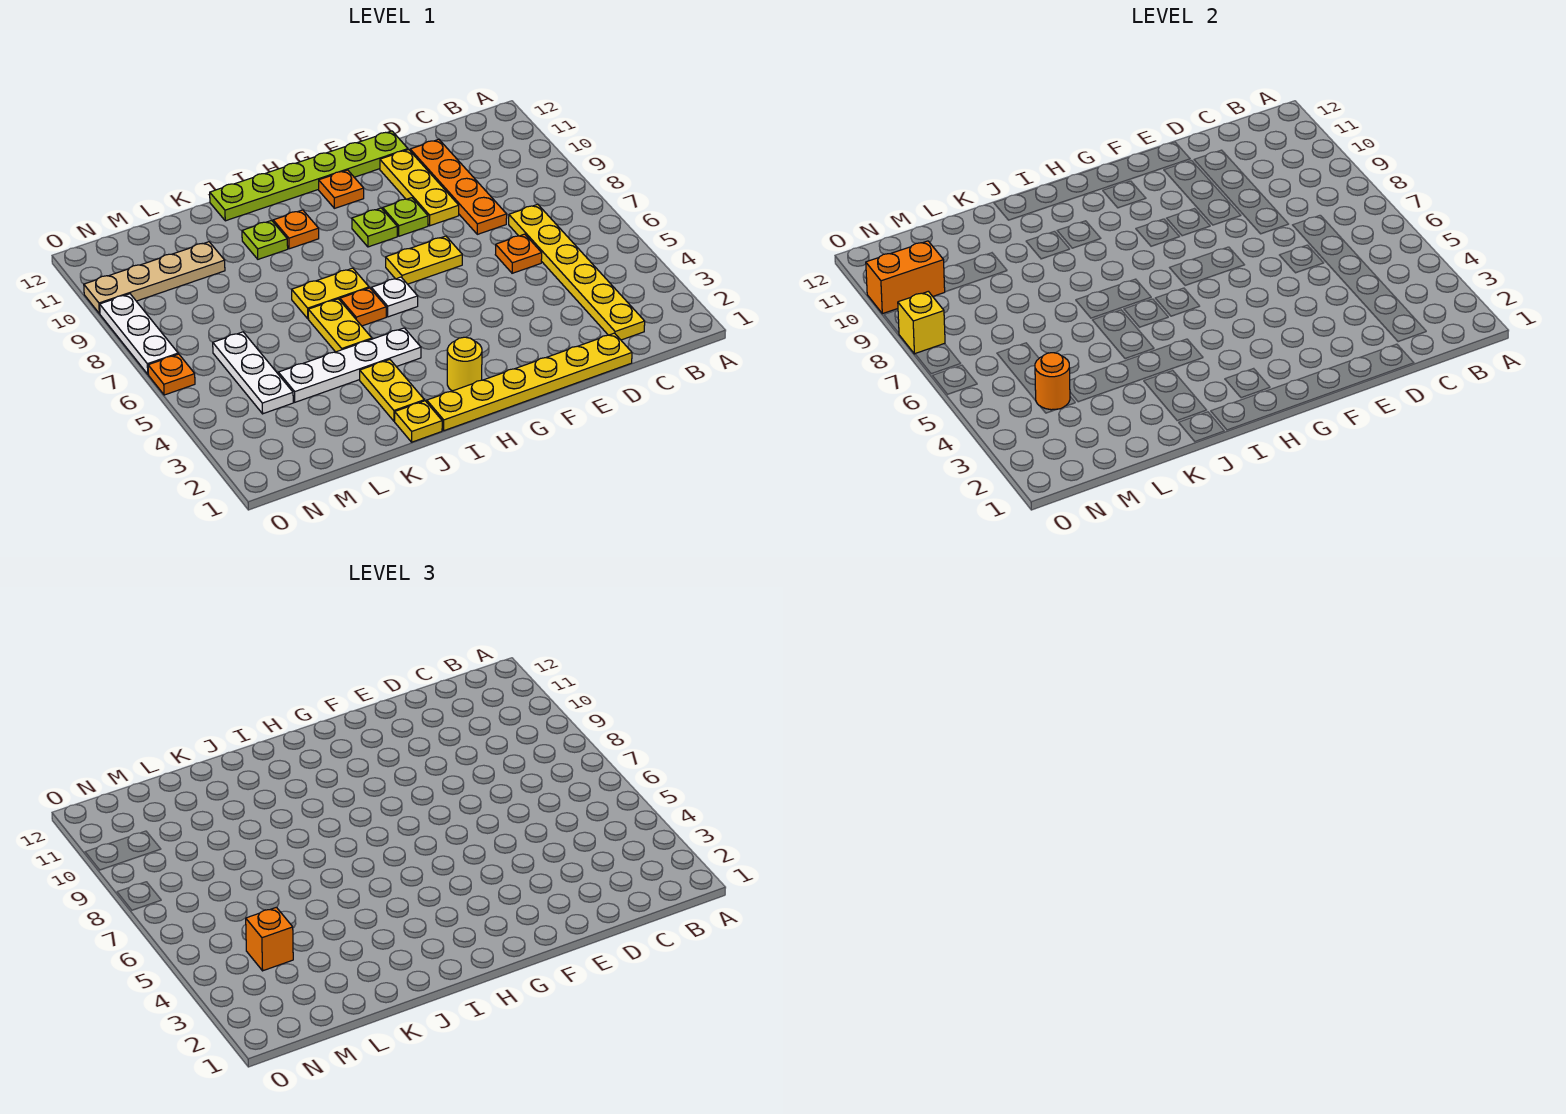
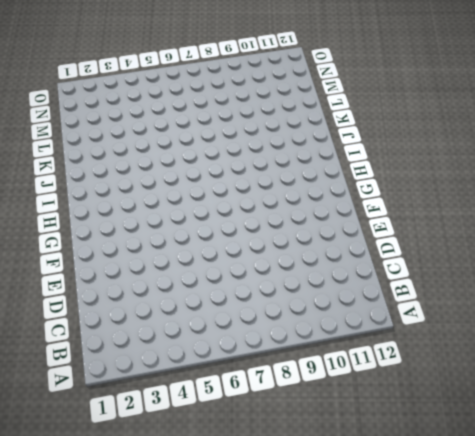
none -> yellow 1x6 plate [509,204,645,340]
none -> yellow 1x6 plate [427,333,632,431]
none -> orange 1x1 plate [495,234,542,273]

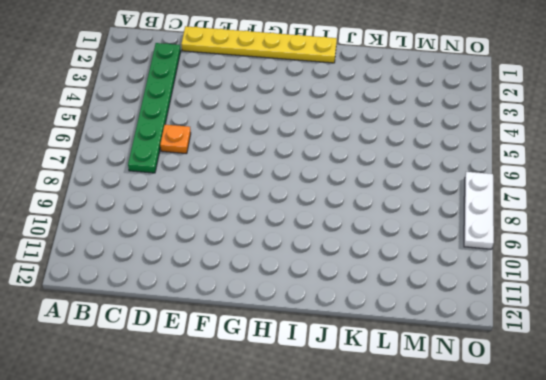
green 1x6 plate [128,43,181,173] -> yellow 1x6 plate [509,204,645,340]
none -> orange 1x4 plate [410,139,507,234]
none -> yellow 1x3 plate [380,150,459,226]
none -> lime 1x6 plate [210,131,408,221]

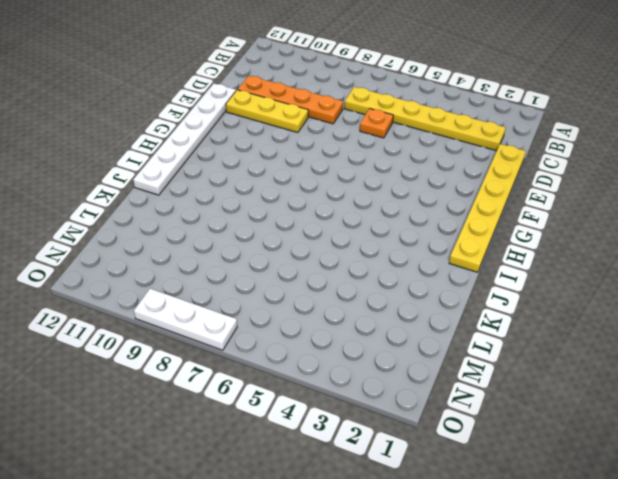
white 1x6 plate [133,84,236,195] -> lime 1x6 plate [210,131,408,221]
none -> yellow 1x2 plate [386,236,462,284]
none -> lime 1x1 plate [383,198,428,236]
none -> lime 1x1 plate [352,208,397,247]

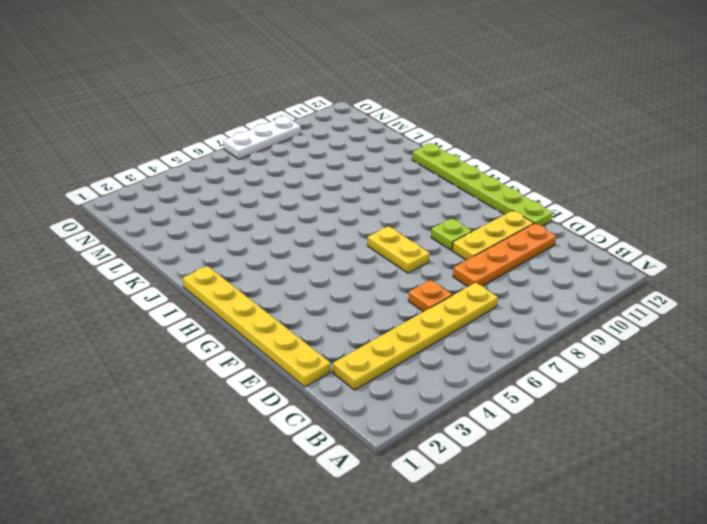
none -> lime 1x1 plate [352,208,397,247]
none -> orange 1x1 plate [319,170,364,208]
none -> yellow 1x1 round brick [447,337,482,391]

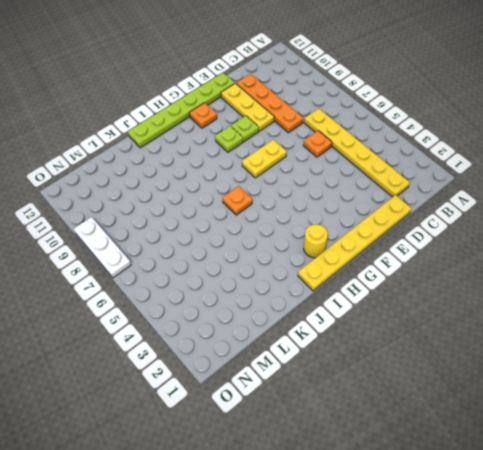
none -> white 1x1 plate [371,277,418,317]
none -> white 1x4 plate [278,328,421,402]
none -> yellow 1x2 plate [292,268,369,319]

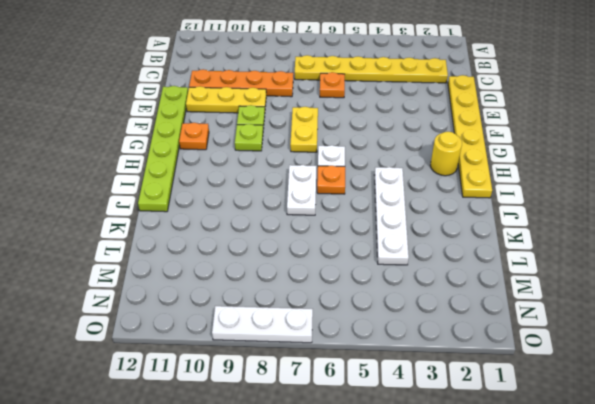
white 1x2 plate [287,165,316,215] -> yellow 1x2 plate [292,268,369,319]
none -> orange 1x1 plate [273,210,319,249]
none -> yellow 1x1 plate [395,401,442,442]
none -> yellow 1x2 plate [360,360,424,421]

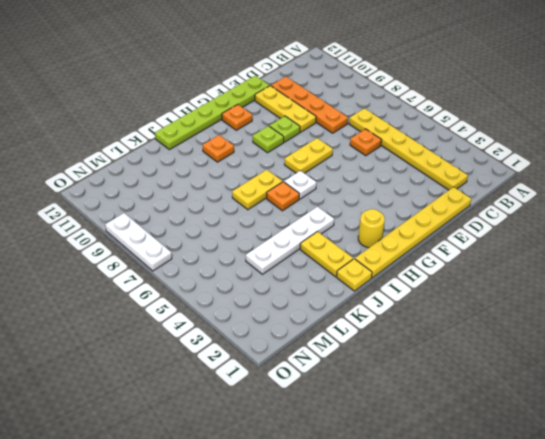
none -> yellow 1x2 plate [308,299,372,352]
none -> lime 1x1 plate [242,221,288,259]
none -> tan 1x4 plate [84,242,225,314]

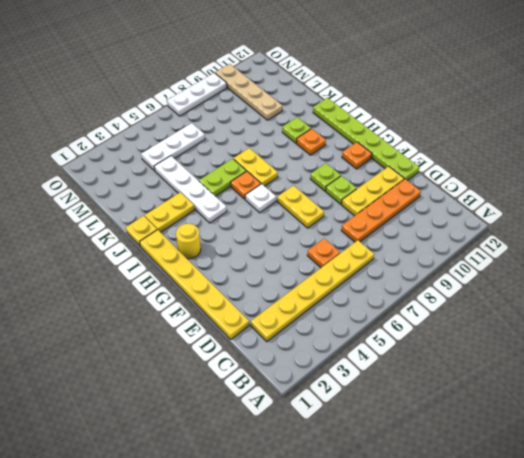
lime 1x2 plate [199,159,246,196] -> yellow 1x2 plate [308,299,372,352]
none -> orange 1x1 plate [148,354,195,395]
none -> orange 1x1 round brick [1035,353,1070,410]
none -> orange 1x2 brick [866,241,945,314]

